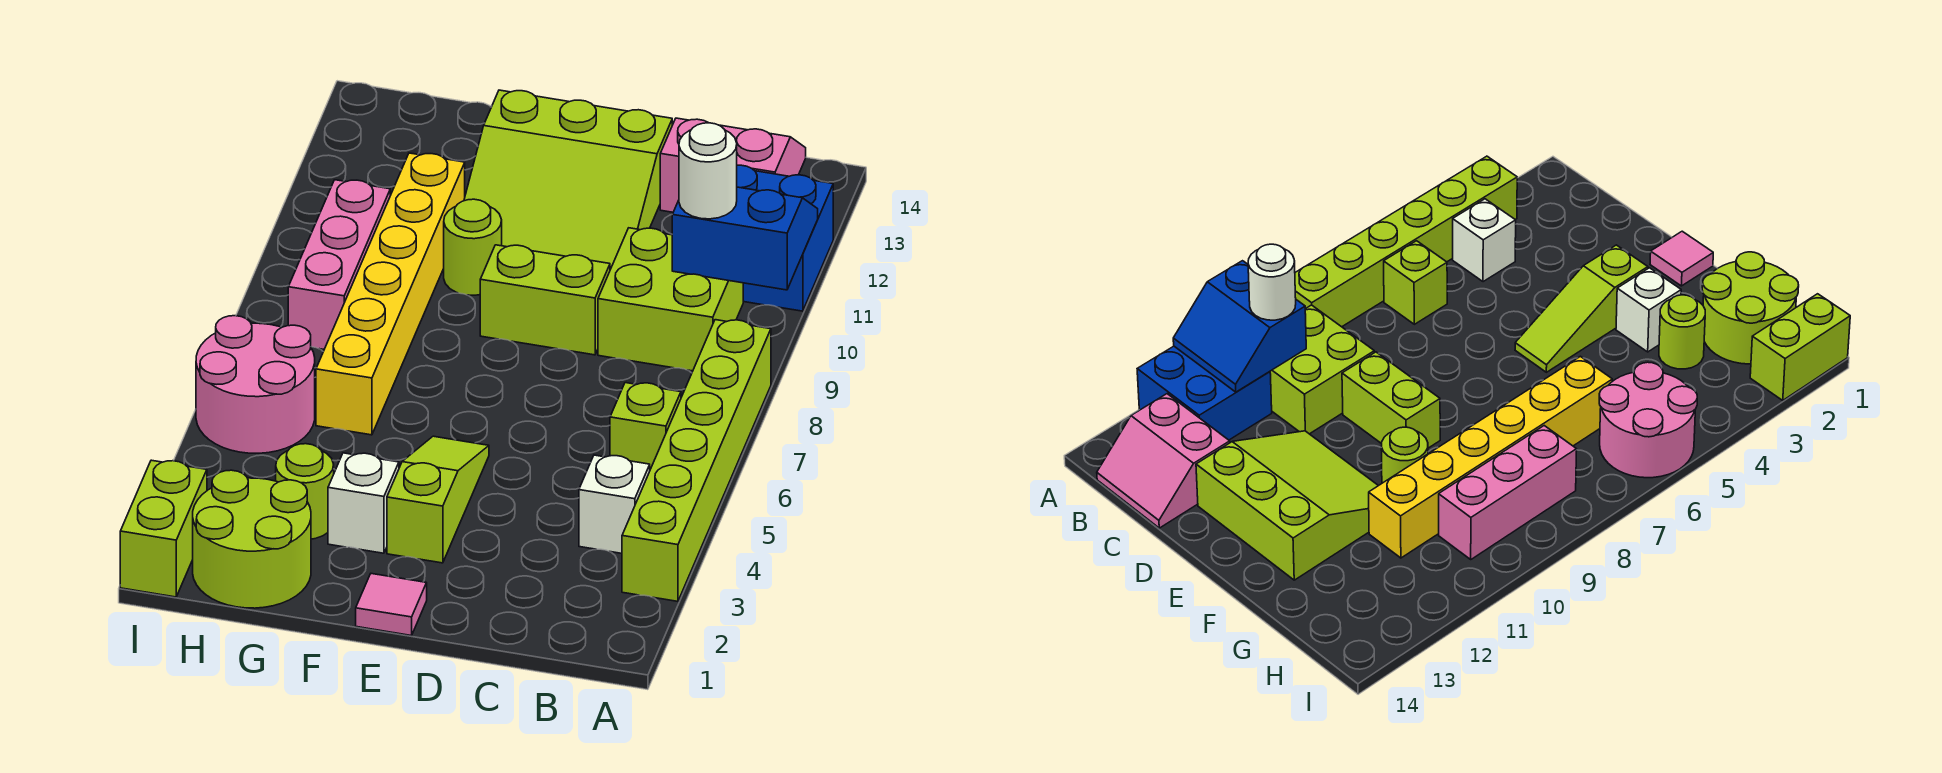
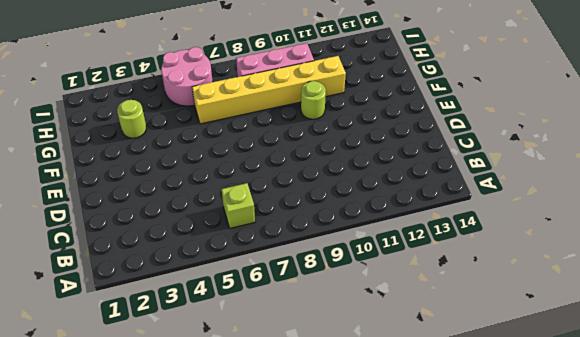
none -> lime 1x6 brick [622,320,771,601]
none -> blue 2x2 brick [737,165,833,311]
none -> white 1x1 brick [579,455,650,553]

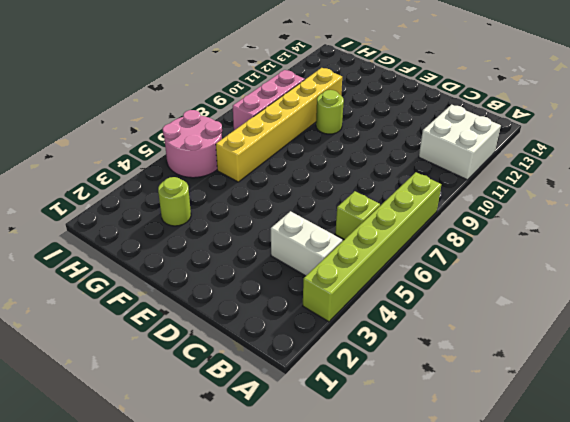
white 2x2 brick [419,105,501,180] -> blue 2x2 brick [737,165,833,311]
white 1x2 brick [271,211,342,276] -> white 1x1 brick [579,455,650,553]
none -> lime 2x2 brick [598,228,743,371]
none -> pink 2x2 slope [660,118,806,212]
none -> lime 1x2 brick [480,245,610,355]

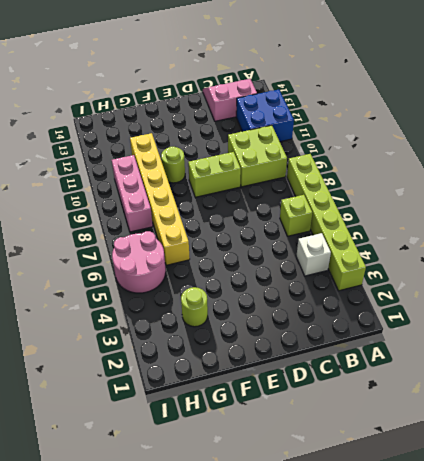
none -> lime 3x3 slope [464,90,672,269]
none -> pink 1x1 tile [356,574,427,636]
none -> lime 1x3 slope [387,436,489,563]

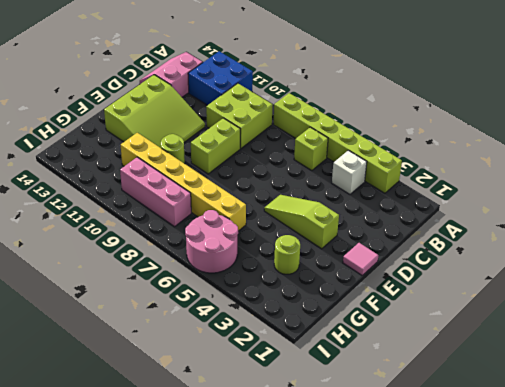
none -> white 1x1 brick [328,453,399,553]
none -> lime 2x2 round brick [193,470,311,608]
none -> lime 1x2 brick [120,460,207,597]

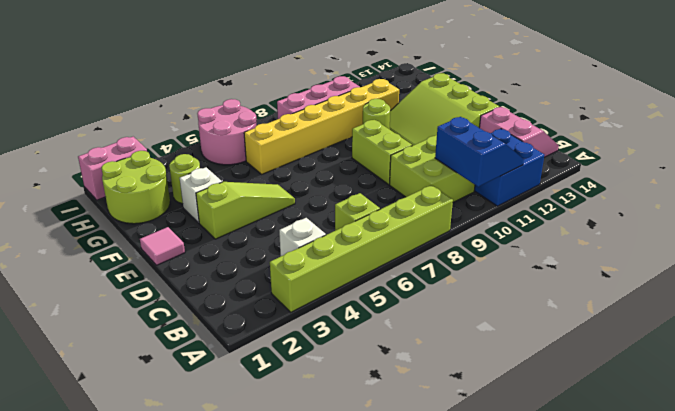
pink 1x2 brick [78,137,147,200] -> lime 1x2 brick [120,460,207,597]
none -> white 1x1 round brick [679,123,737,219]

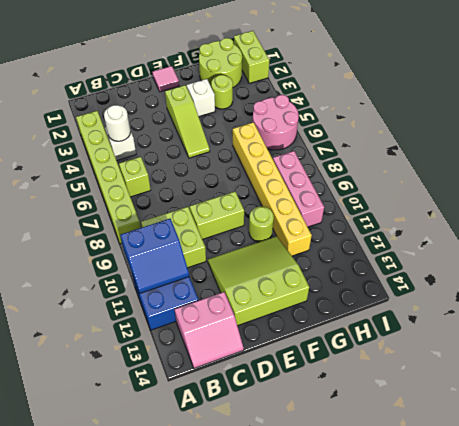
white 1x1 round brick [104,105,130,141] -> white 1x1 round brick moved to [679,123,737,219]

